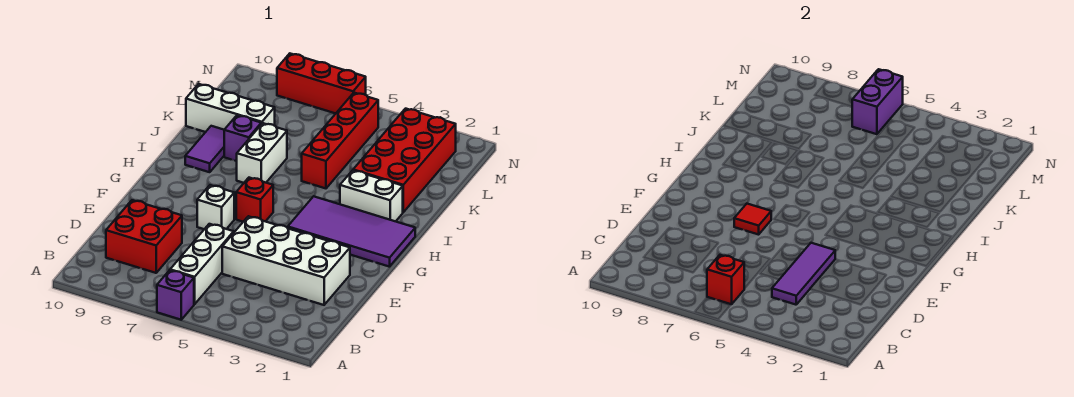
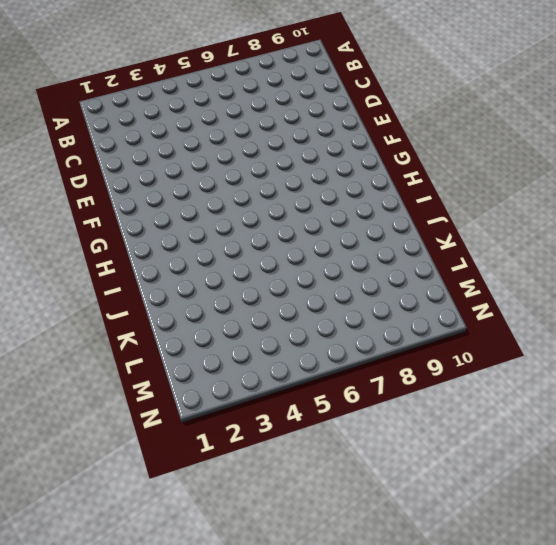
none -> purple 1x1 brick [157,270,194,320]
none -> white 1x3 brick [170,224,234,304]
none -> red 2x2 brick [106,200,182,273]

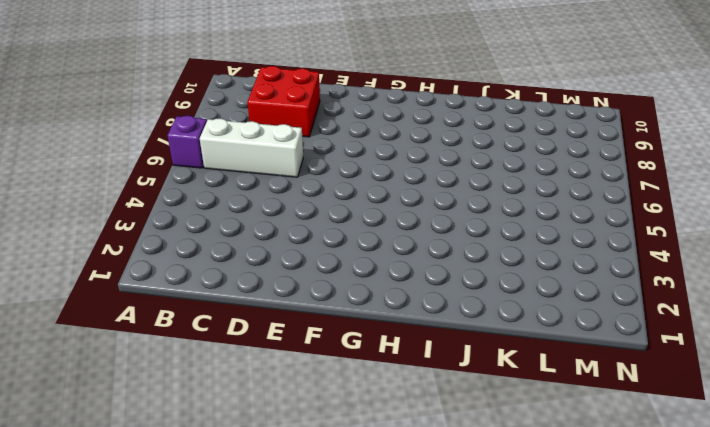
none -> white 2x4 brick [222,216,350,305]
none -> white 1x1 brick [197,185,234,229]
none -> purple 2x4 tile [288,196,415,267]

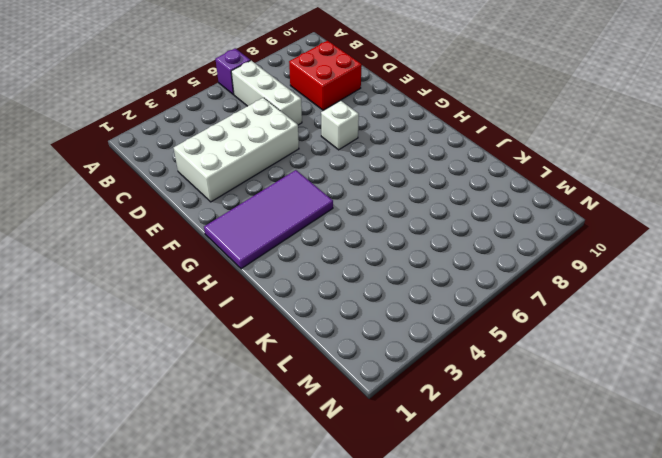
none -> red 1x1 brick [236,178,273,222]
none -> white 1x2 brick [340,170,403,221]
none -> white 1x2 brick [237,123,287,183]

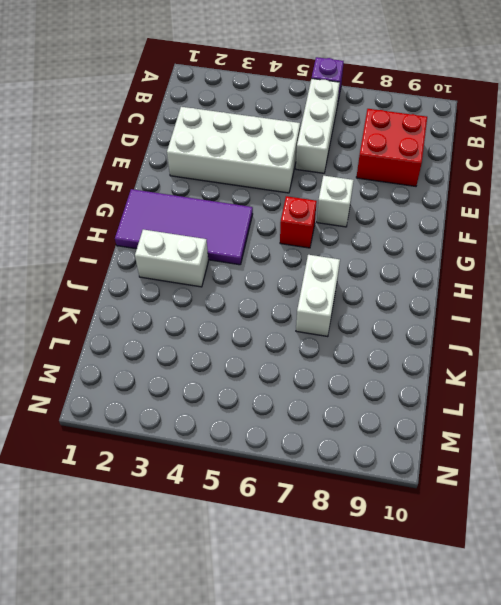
none -> purple 1x2 tile [185,126,224,172]
none -> red 2x4 brick [353,109,456,212]
none -> red 1x4 brick [302,93,378,188]

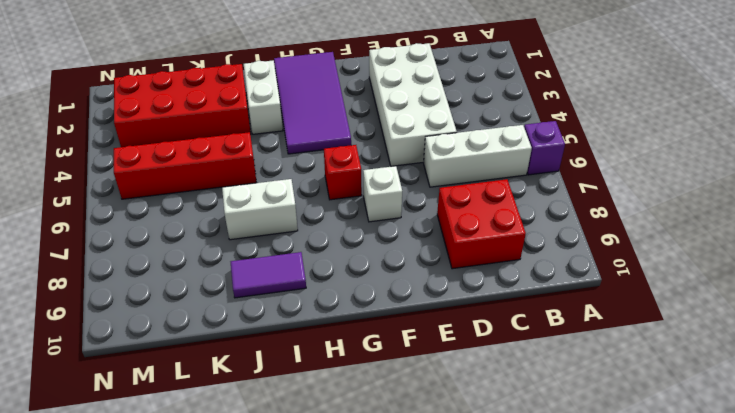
none -> purple 1x1 brick [224,115,261,161]
none -> white 1x3 brick [186,84,275,132]
none -> red 1x3 brick [277,54,366,114]

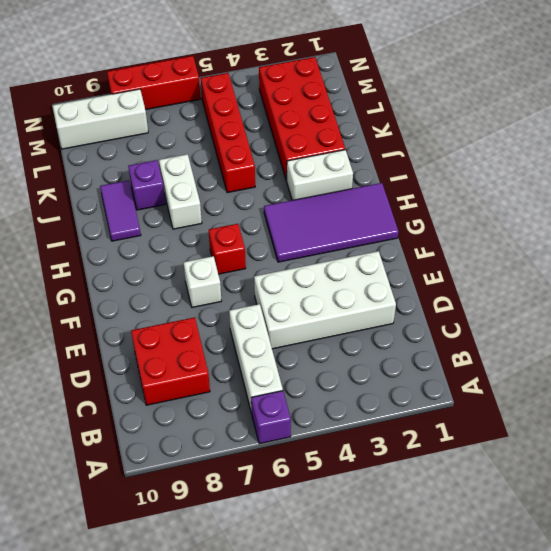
white 1x3 brick [52,89,148,149] -> white 1x3 brick moved to [186,84,275,132]
none -> red 1x1 brick [707,255,744,304]
none -> purple 1x3 tile [772,243,835,305]
none -> red 1x1 tile [734,204,771,235]

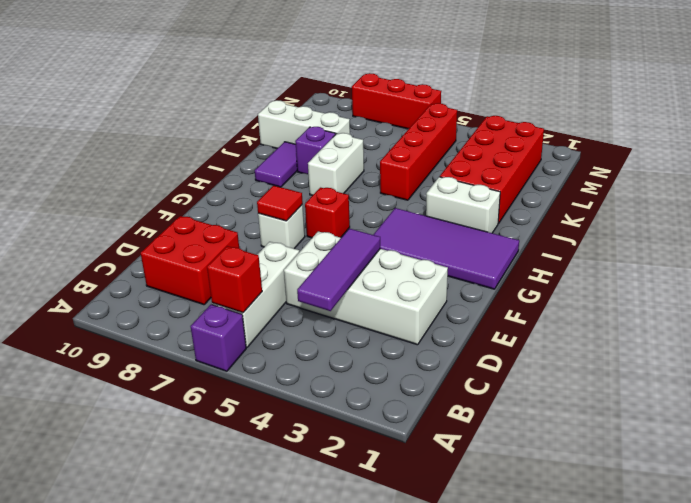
none -> purple 1x2 brick [852,69,903,134]

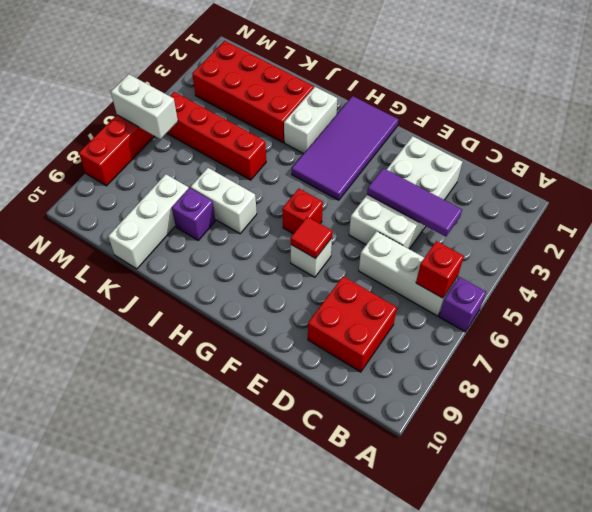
white 1x2 brick [111,74,178,139] -> purple 1x2 brick [852,69,903,134]
none -> purple 1x2 tile [185,126,224,172]

